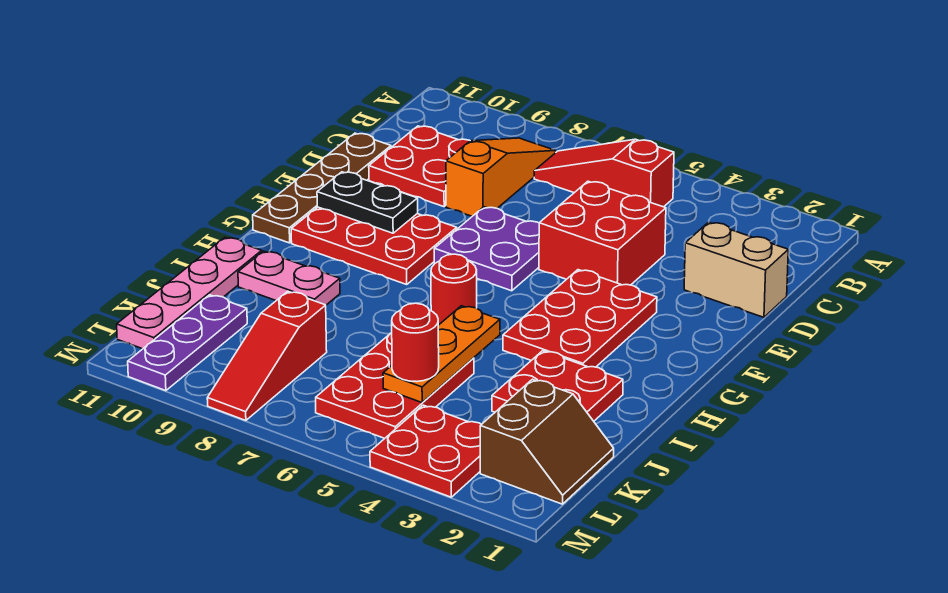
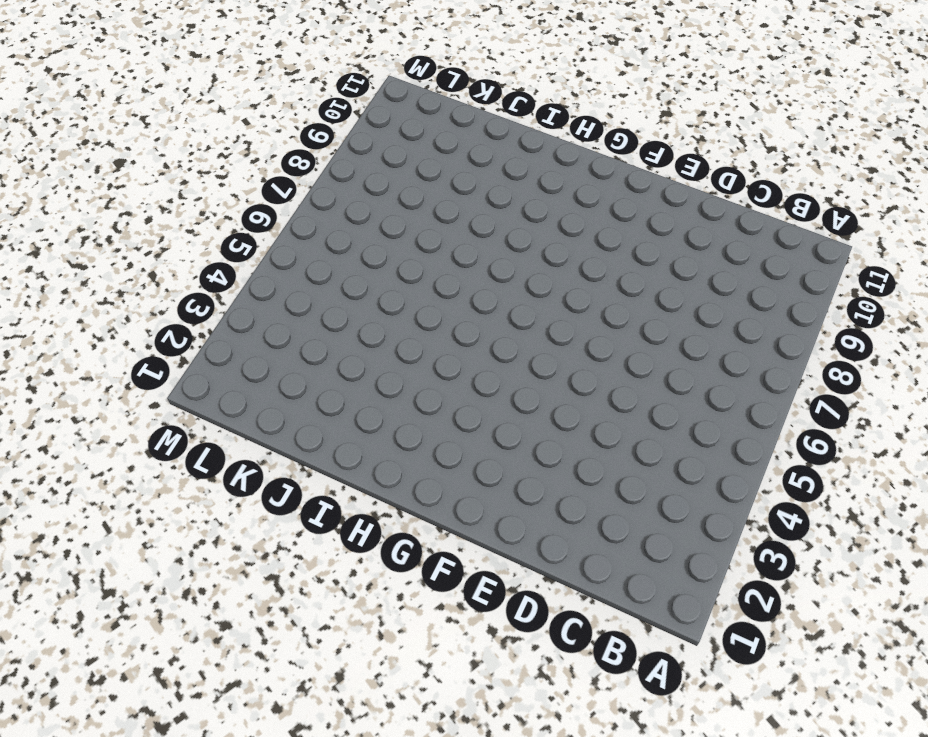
none -> red 1x3 slope [534,139,674,207]
none -> orange 1x3 slope [446,138,556,216]
none -> red 2x2 plate [369,126,470,207]

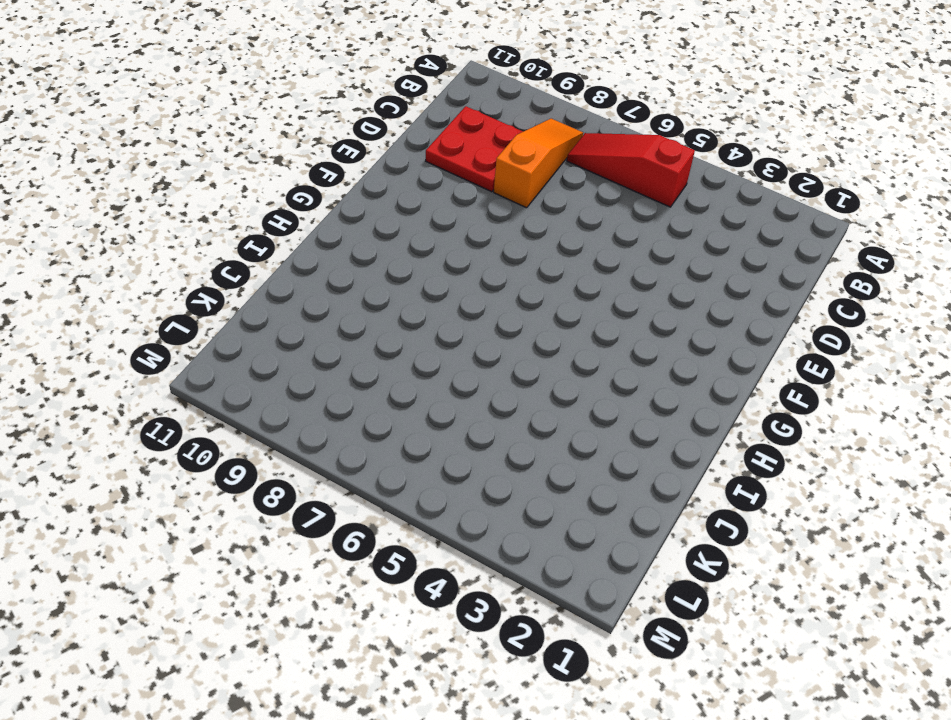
none -> tan 1x2 brick [684,222,788,317]
none -> red 2x2 brick [539,181,666,285]
none -> brown 1x4 plate [253,133,391,243]

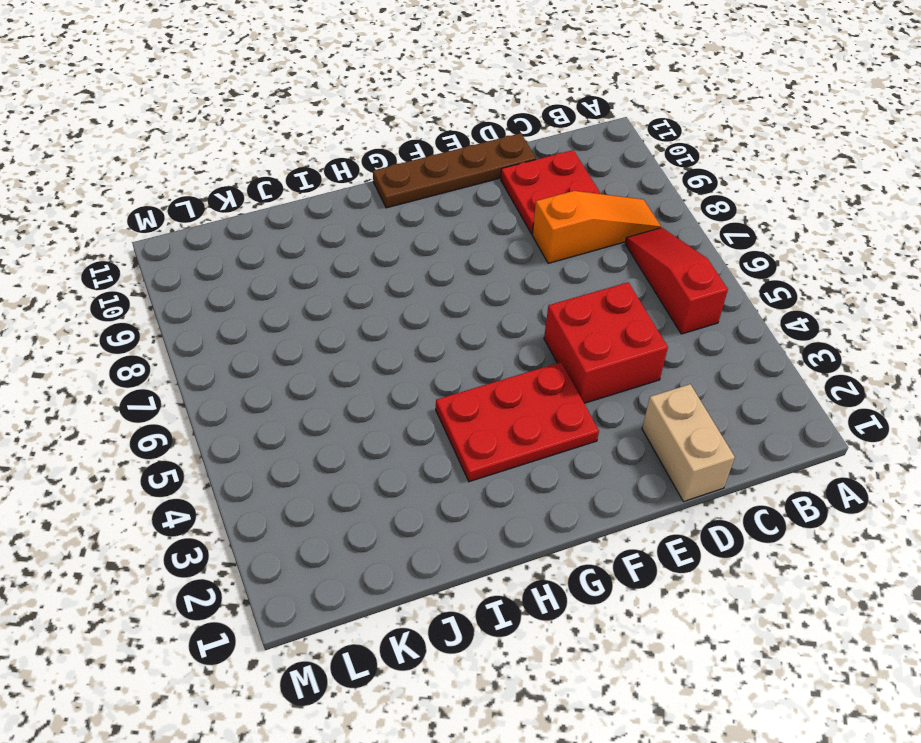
none -> purple 2x2 plate [434,207,539,291]
none -> red 2x3 plate [291,207,457,285]
none -> red 1x1 round brick [431,254,477,325]

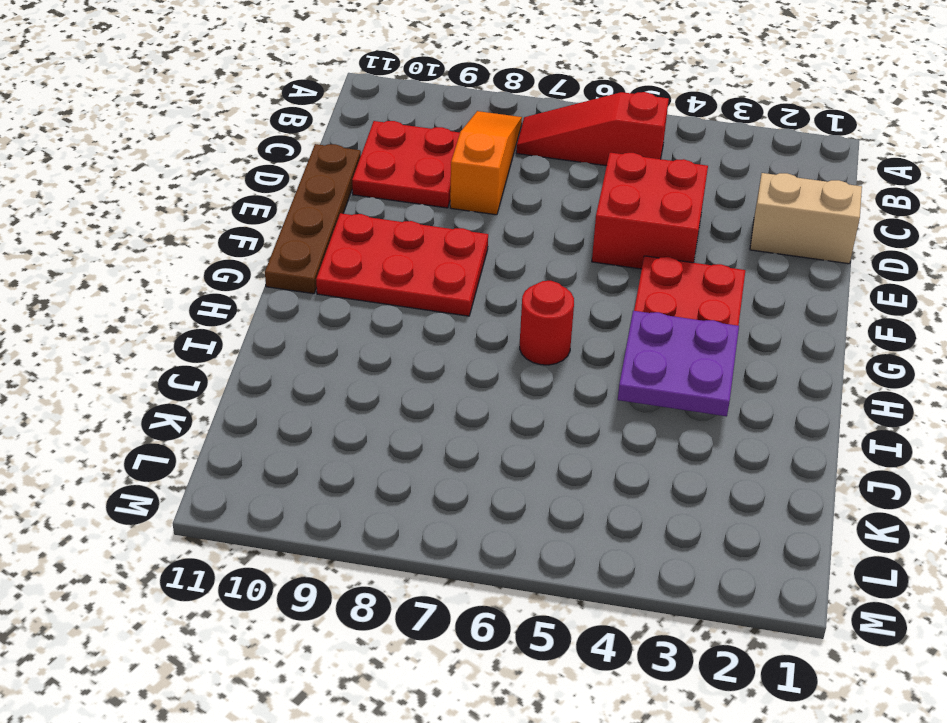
purple 2x2 plate [618,311,739,416] -> purple 2x2 plate moved to [434,207,539,291]
none -> red 2x2 plate [492,351,623,421]
none -> pink 1x2 plate [238,251,340,305]
none -> pink 1x4 plate [117,238,262,349]

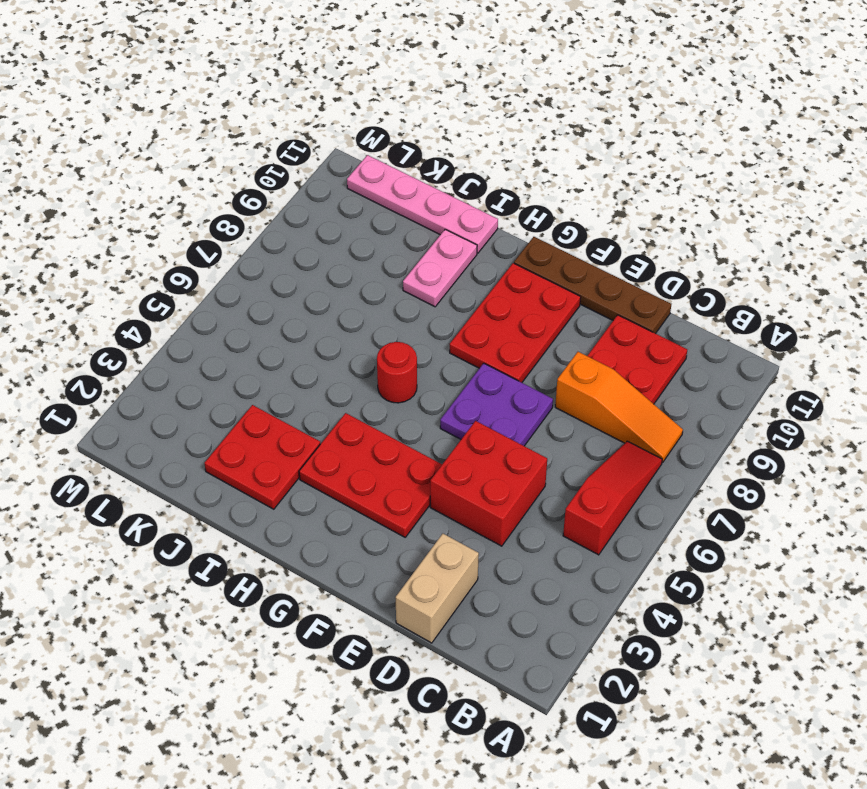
none -> red 2x3 plate [316,333,474,438]
none -> brown 2x2 slope [480,379,614,504]
none -> red 1x3 slope [207,291,327,420]

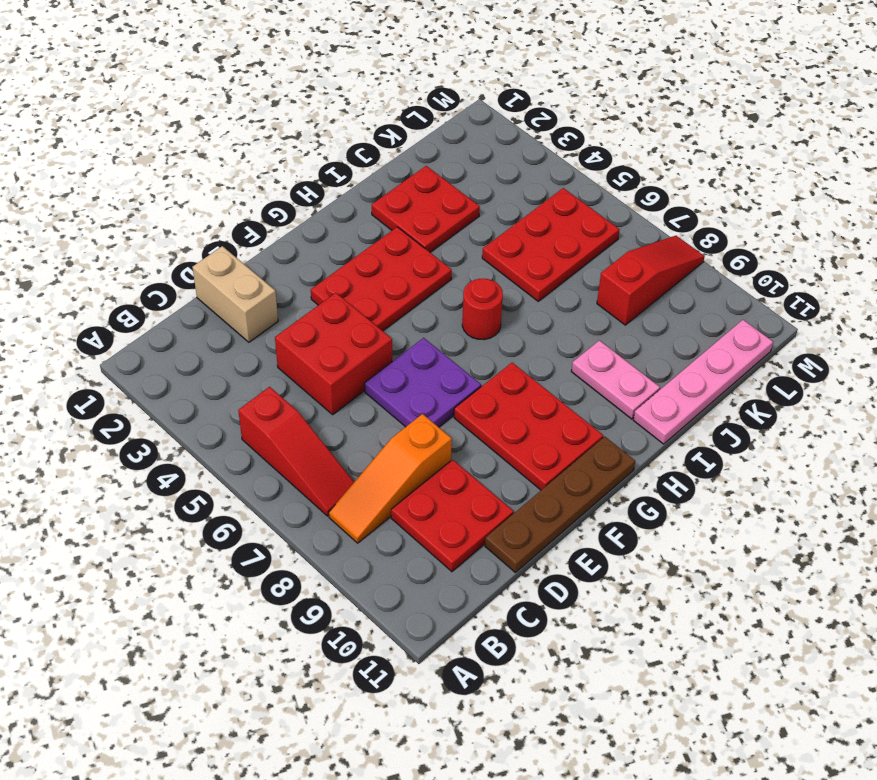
none -> brown 2x2 slope [480,379,614,504]
none -> purple 1x3 plate [128,295,247,391]
none -> red 2x2 plate [370,405,481,497]

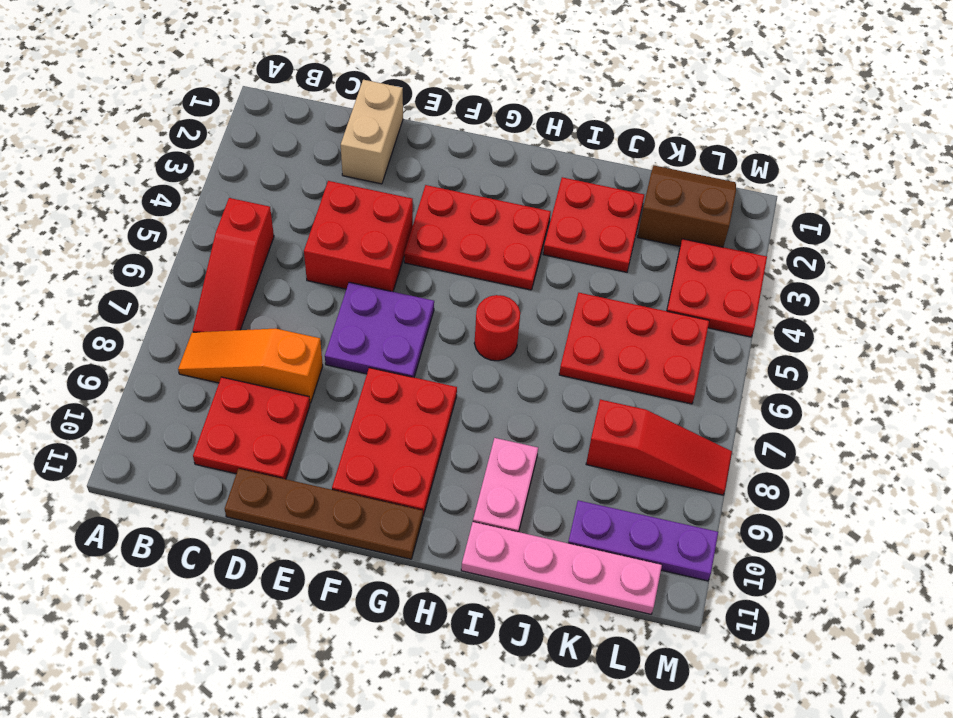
none -> black 1x2 plate [317,172,418,233]
none -> orange 1x3 plate [383,306,500,403]
none -> red 1x1 round brick [392,303,439,382]

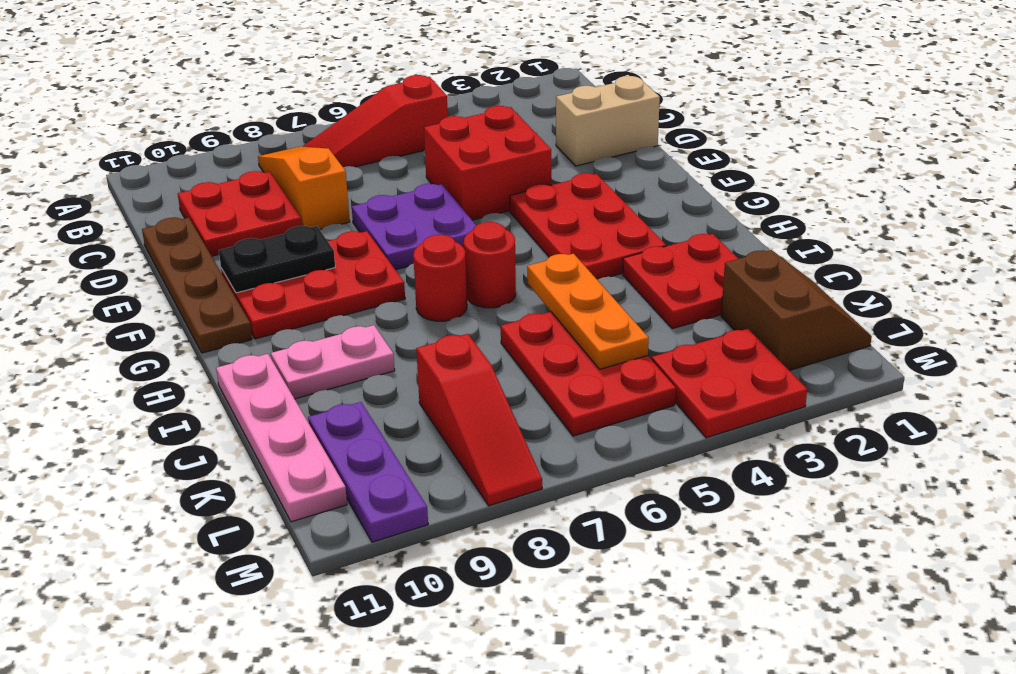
red 1x1 round brick [413,235,467,321] -> red 1x1 round brick moved to [392,303,439,382]

